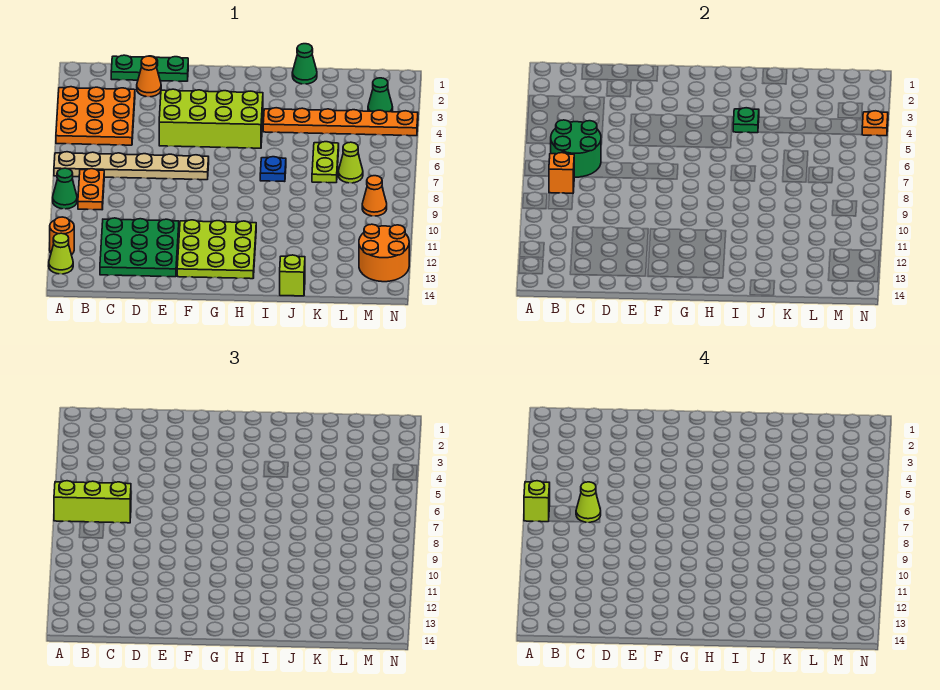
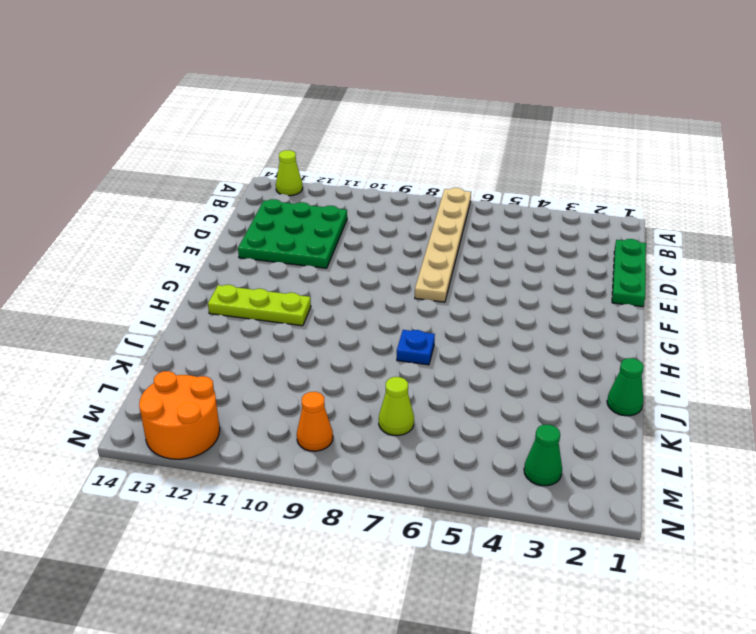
lime 1x3 plate [208,285,311,326] -> lime 3x3 plate [177,220,256,279]
none -> orange 3x3 plate [56,87,135,145]
none -> green 1x1 cone [53,168,77,209]
none -> orange 1x1 round brick [50,217,74,255]

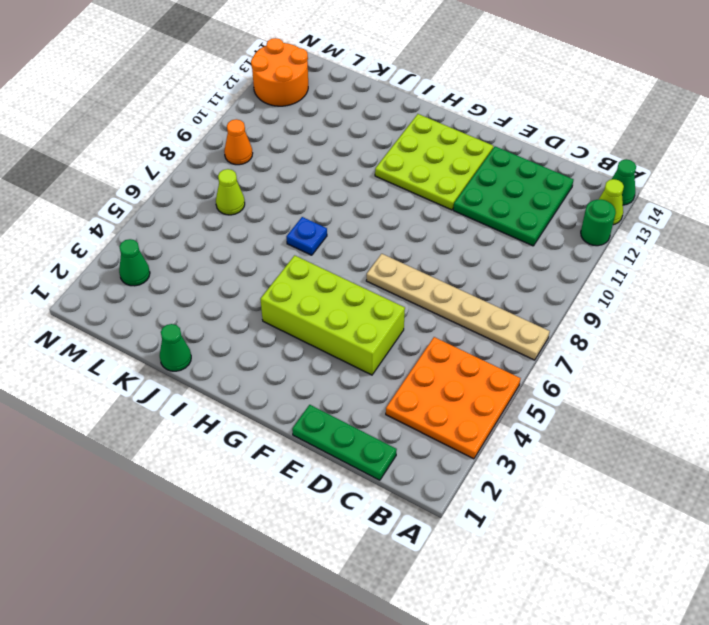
green 1x1 round brick [581,199,616,246] -> orange 1x1 round brick [50,217,74,255]
green 1x1 cone [611,159,636,205] -> green 1x1 cone moved to [53,168,77,209]
none -> orange 1x2 plate [78,169,104,210]
none -> orange 1x1 cone [137,56,161,97]
none -> orange 1x6 plate [263,108,418,136]

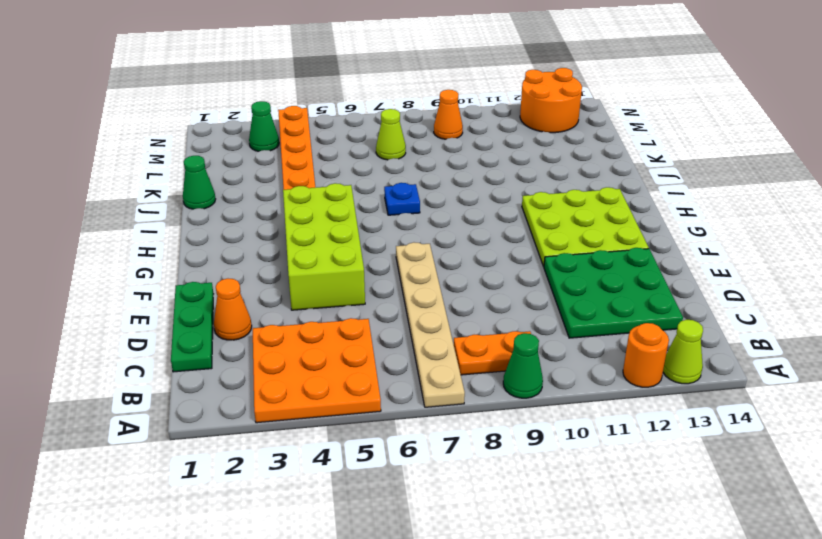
none -> lime 1x1 brick [280,255,305,296]
none -> lime 1x2 plate [312,142,339,183]
none -> green 2x2 round brick [551,120,601,177]

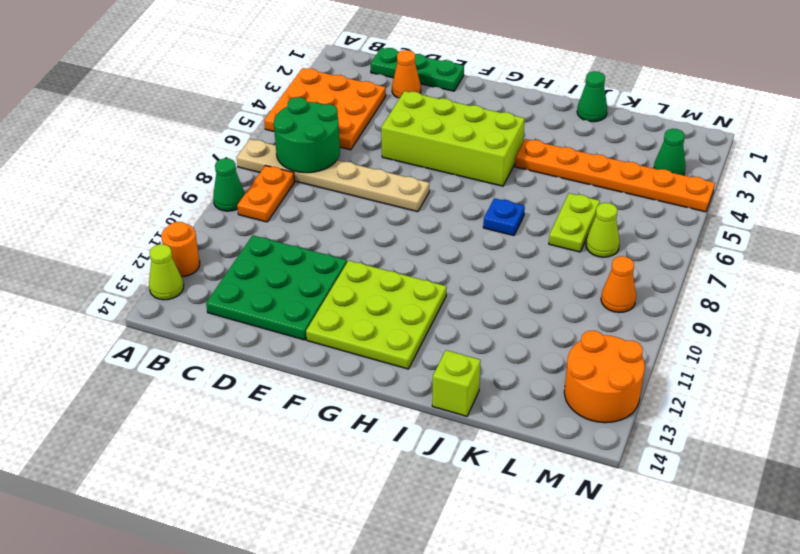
none -> orange 1x1 brick [549,153,574,193]
none -> green 1x1 plate [733,108,759,133]
none -> orange 1x1 plate [862,111,888,136]

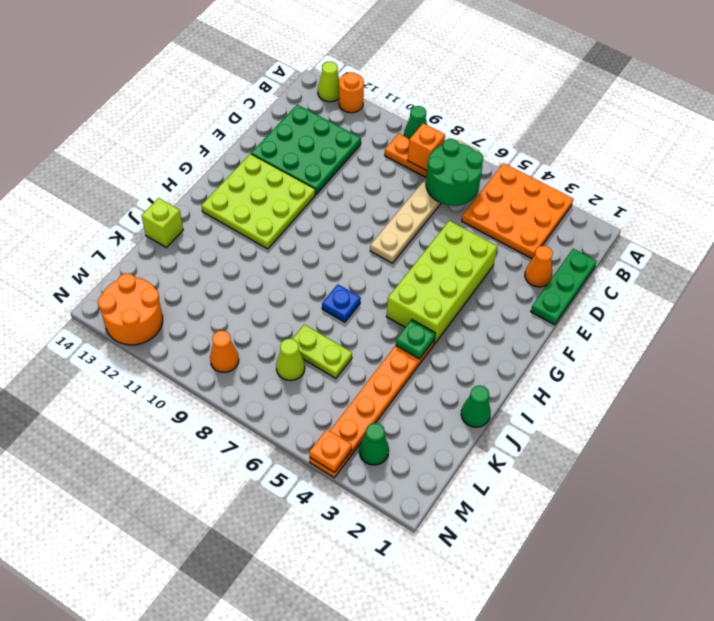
none -> lime 1x3 brick [54,481,131,523]
none -> lime 1x1 brick [524,481,550,522]
none -> lime 1x1 cone [576,482,601,523]

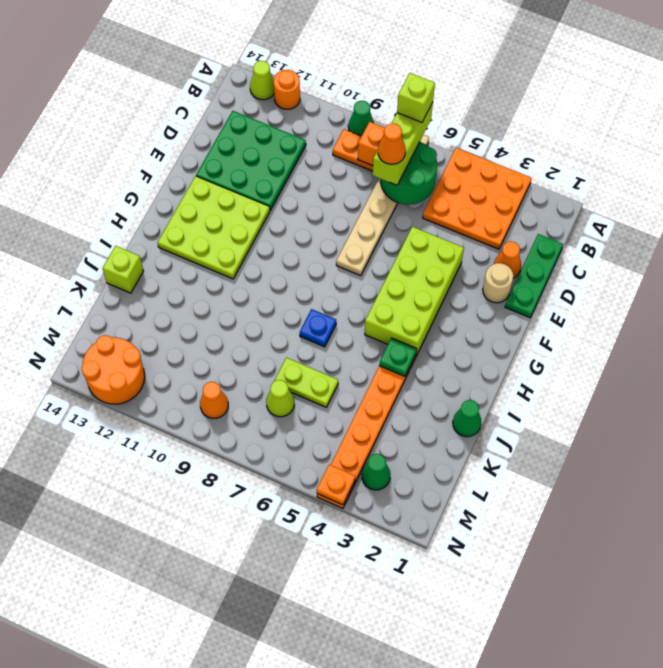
orange 1x1 cone [378,123,406,164] -> lime 1x1 cone [576,482,601,523]
tan 1x1 round brick [483,263,513,303] -> none

